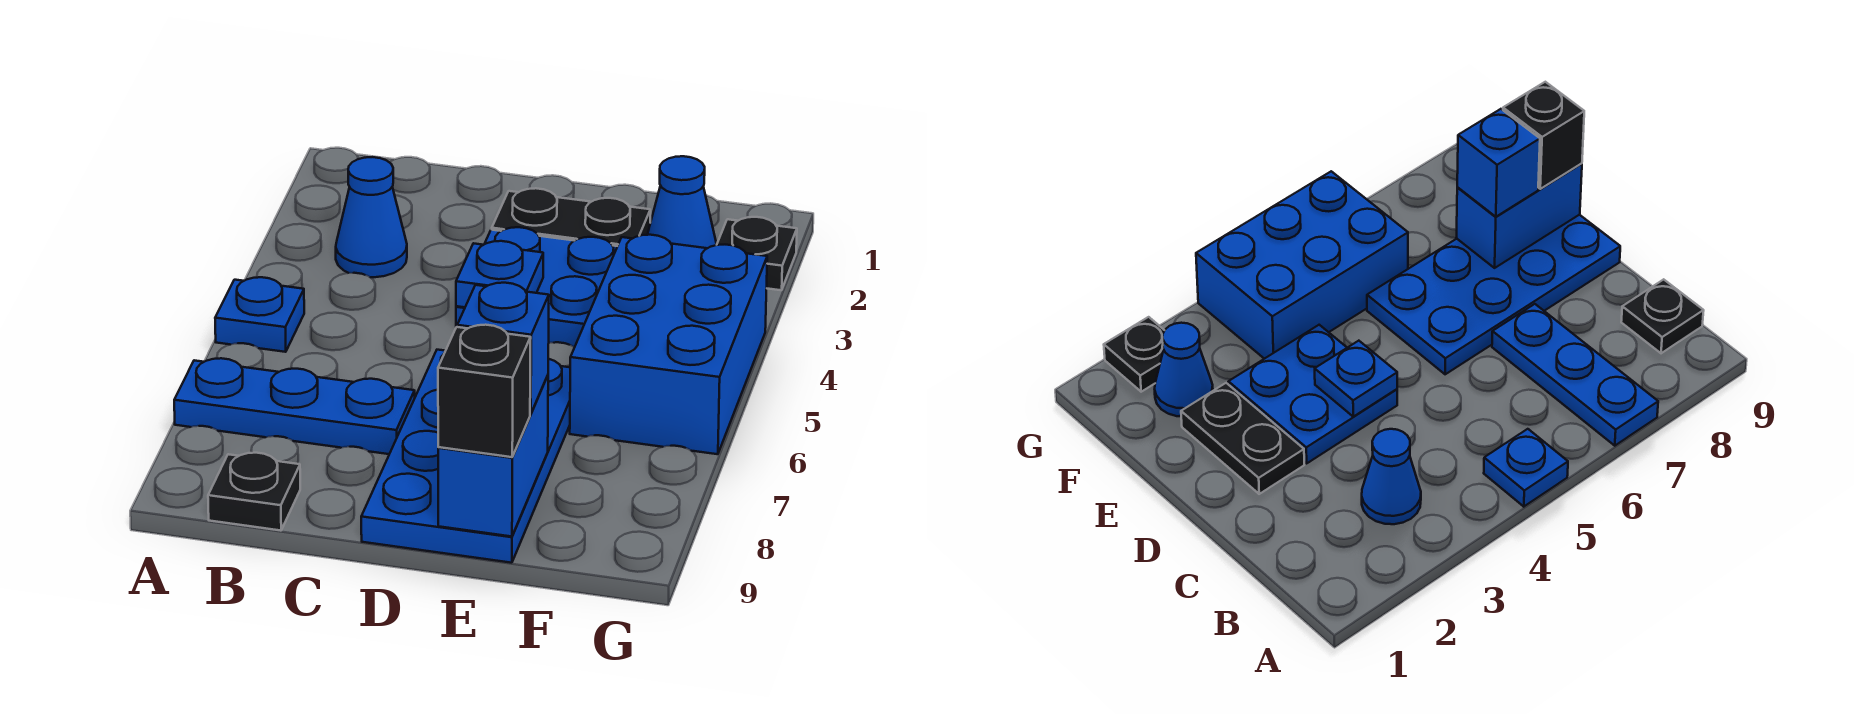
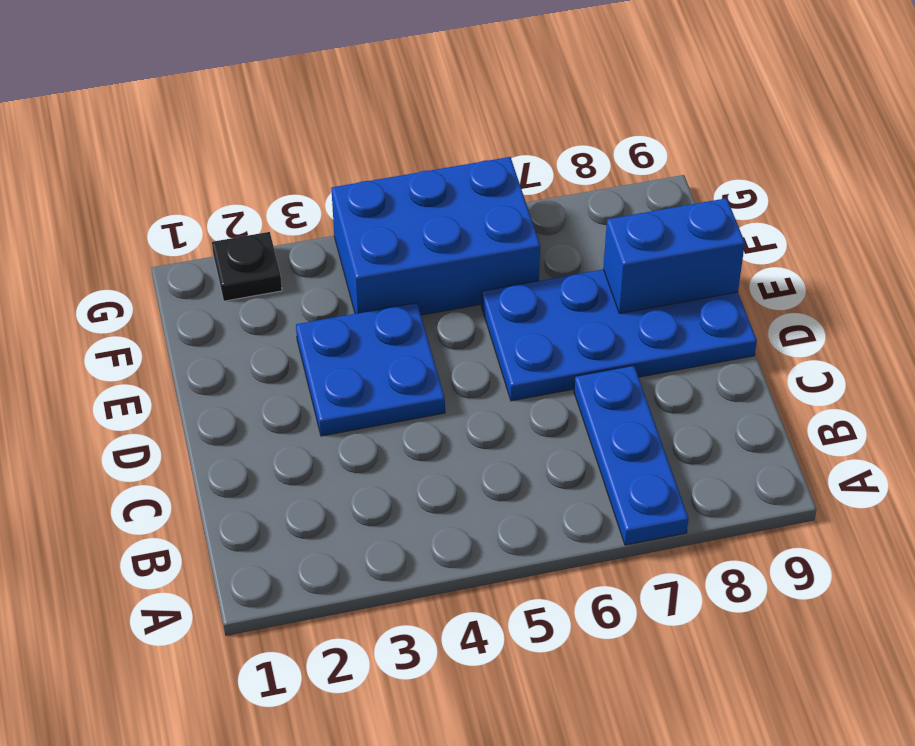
none -> blue 1x1 plate [215,277,304,352]
none -> blue 1x1 cone [336,157,407,277]
none -> black 1x1 plate [208,453,300,531]

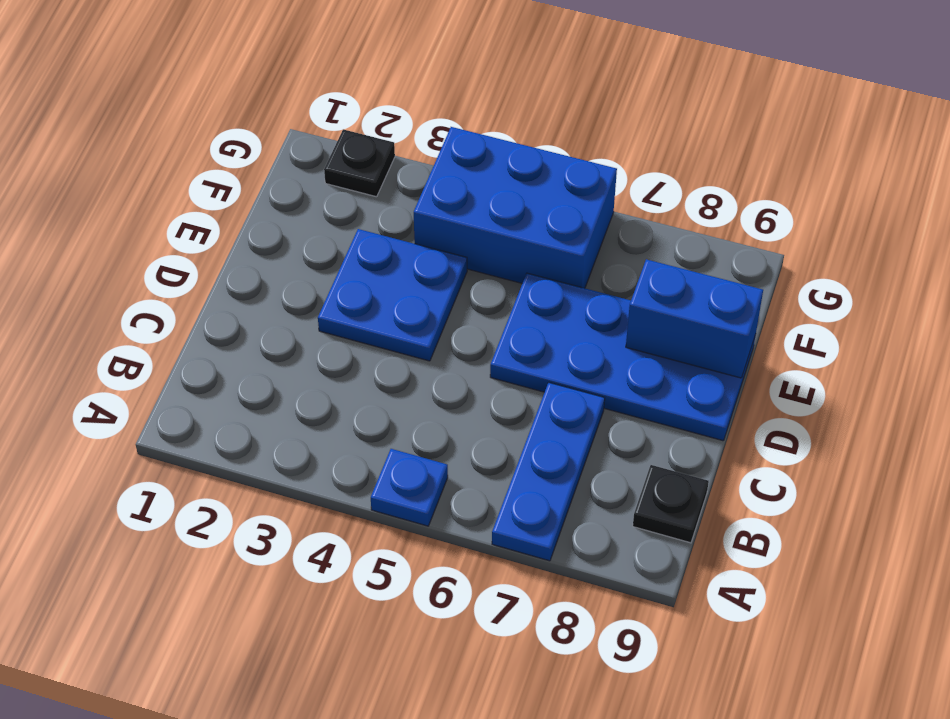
none -> blue 1x1 cone [336,157,407,277]
none -> black 1x2 plate [492,188,650,246]
none -> blue 1x1 cone [647,156,716,248]

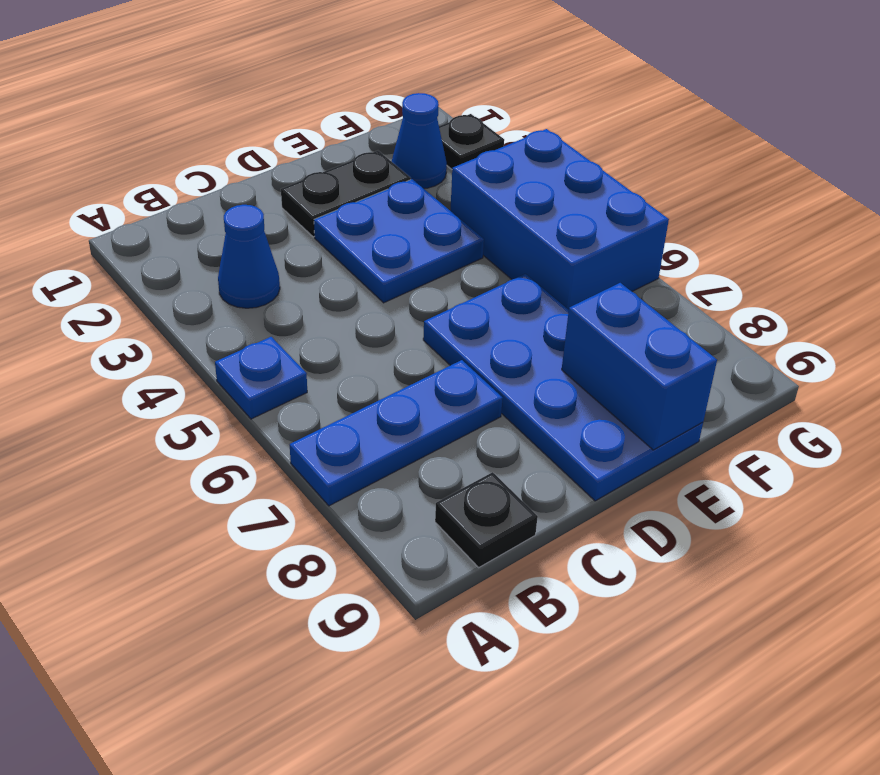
none -> blue 1x1 plate [456,241,543,307]
none -> blue 1x1 brick [457,283,549,414]
none -> black 1x1 brick [438,325,531,457]

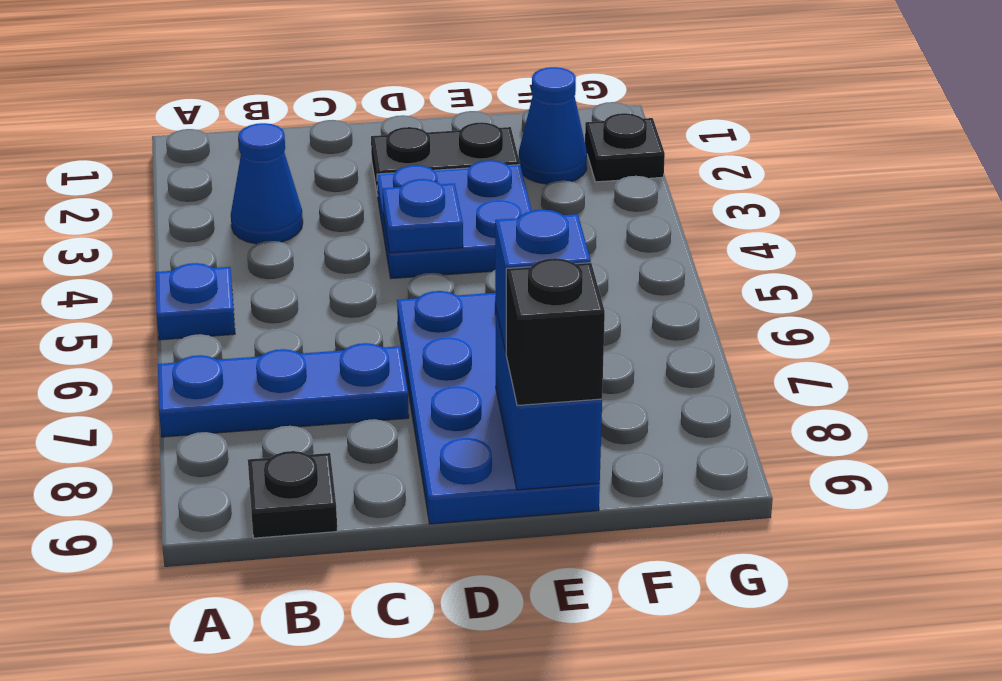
none -> blue 2x3 brick [570,235,767,454]

